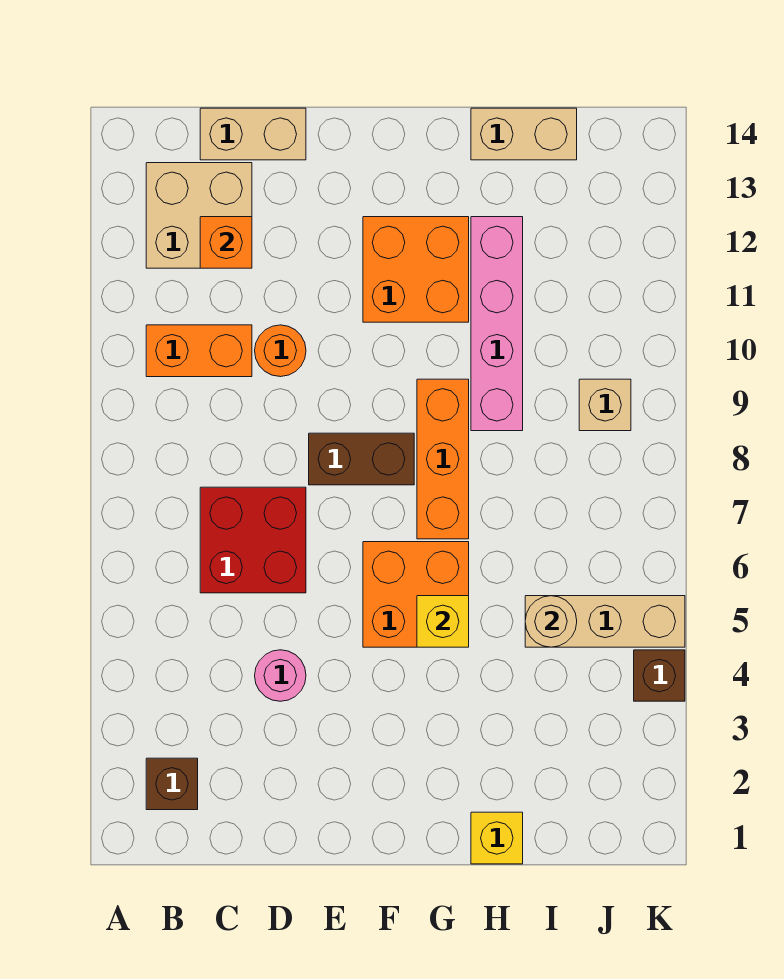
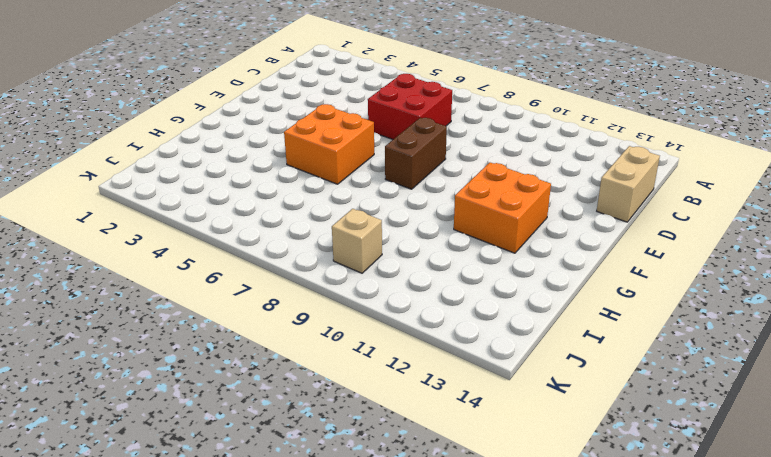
none -> brown 1x1 brick [146,758,198,810]
none -> orange 1x2 brick [146,325,252,377]
none -> tan 2x2 brick [146,163,252,268]

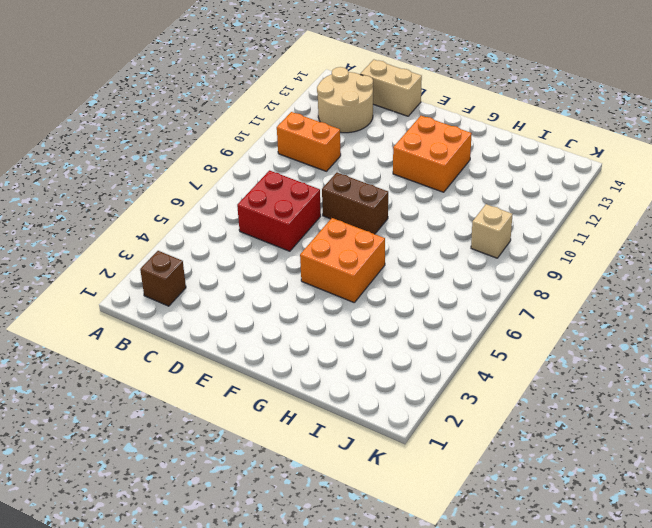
tan 2x2 round brick [317,67,373,133] -> tan 2x2 brick [146,163,252,268]
none -> pink 1x1 round brick [255,650,306,701]
none -> orange 1x1 round brick [255,325,306,377]
none -> orange 1x3 brick [417,379,469,539]

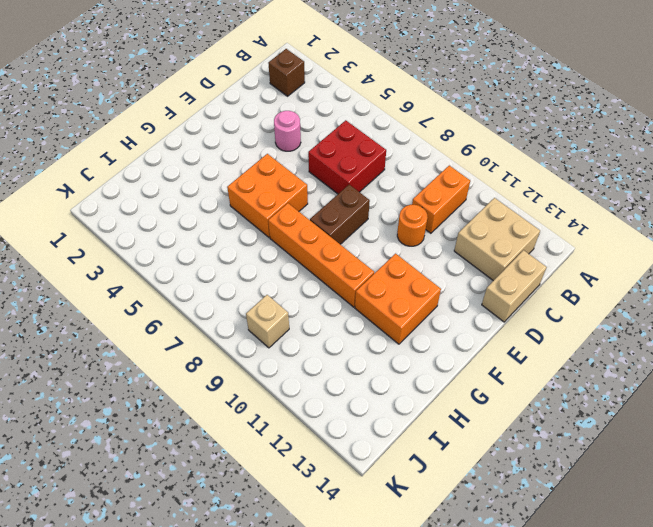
orange 1x4 brick [268,203,374,307] -> orange 1x3 brick [417,379,469,539]
none -> yellow 1x1 brick [471,812,523,864]
none -> pink 1x4 brick [471,217,523,431]
none -> tan 1x2 brick [471,108,577,160]

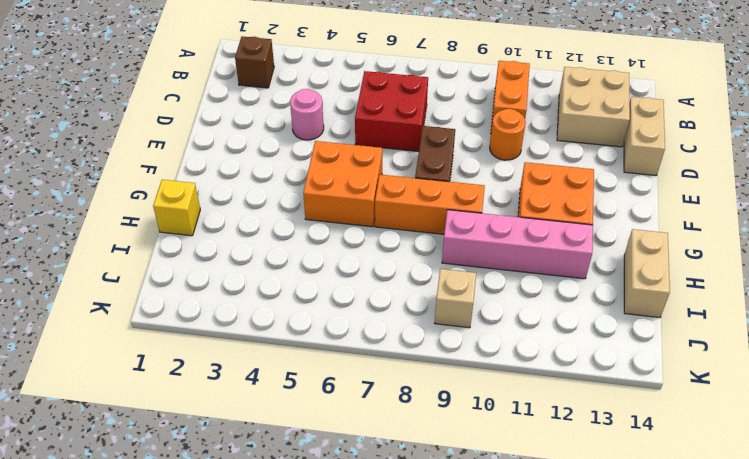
none -> tan 1x3 brick [525,596,685,647]
none -> brown 1x1 brick [634,650,685,701]
none -> orange 1x1 brick [200,217,252,268]

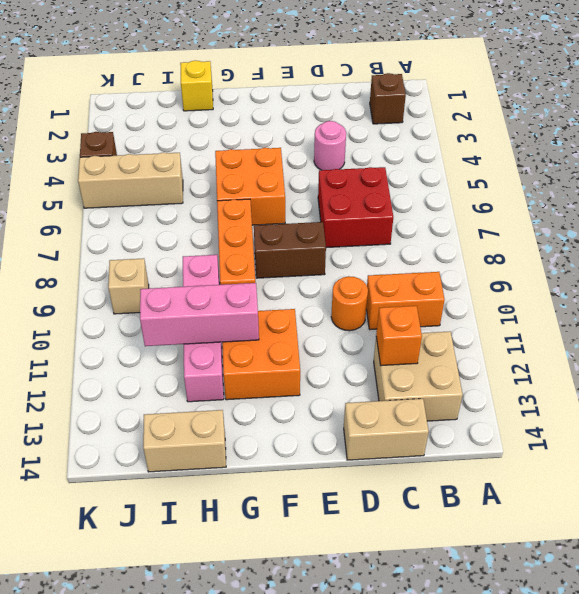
pink 1x3 brick [140,283,259,346] -> none
none -> yellow 1x1 brick [417,596,469,647]
none -> tan 1x1 round brick [525,596,577,647]

